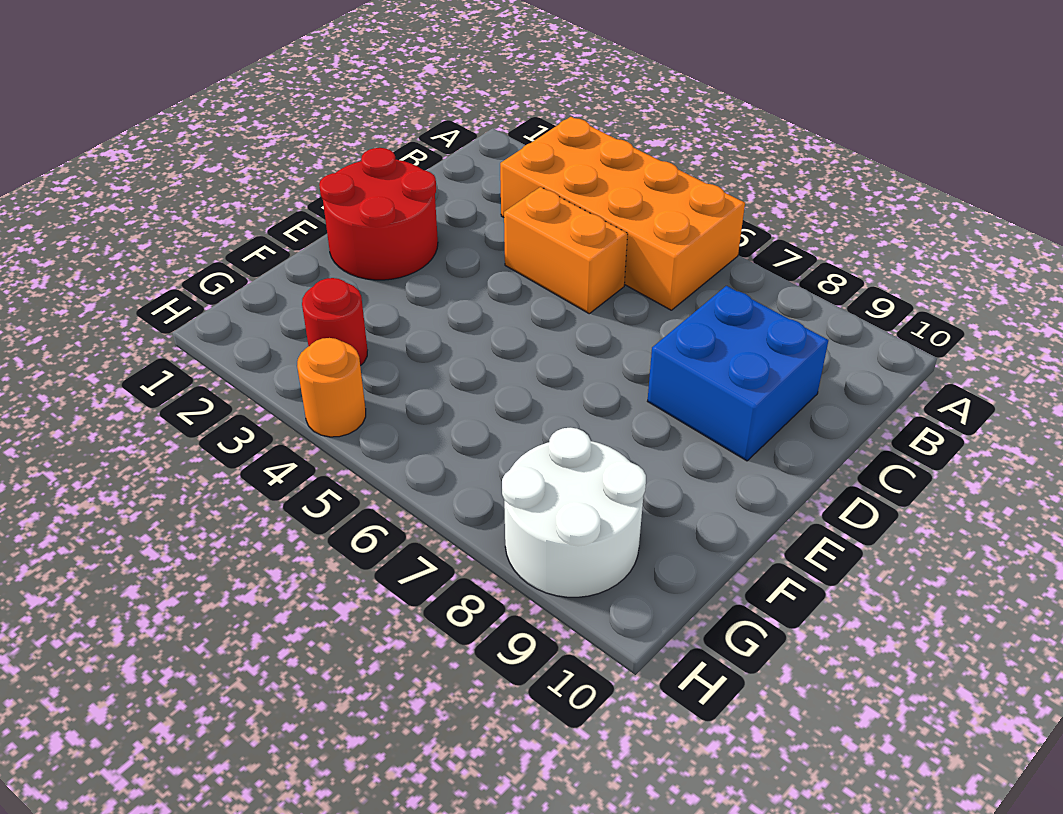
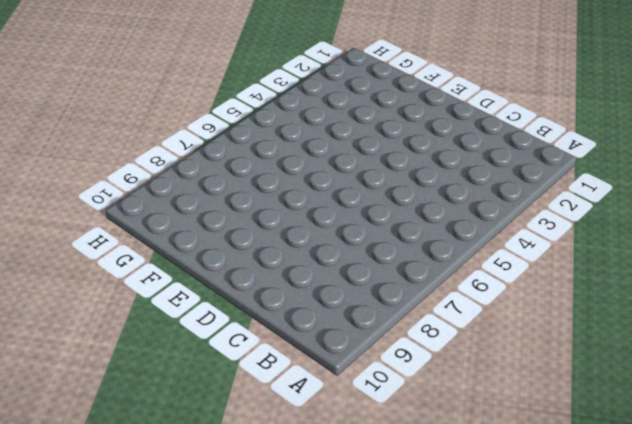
none -> orange 2x4 brick [500,117,745,310]
none -> orange 1x2 brick [504,187,628,314]

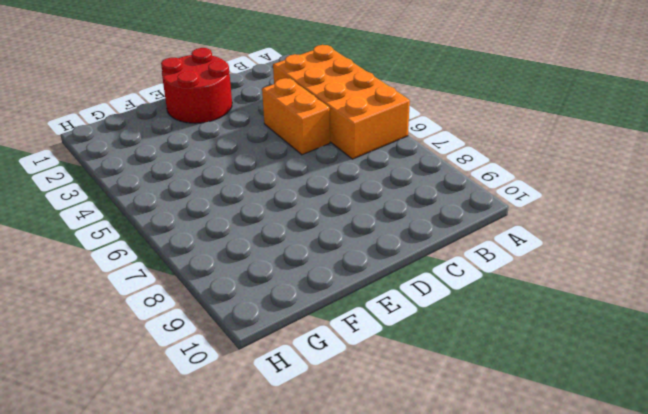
none -> blue 2x2 brick [648,286,828,461]
none -> red 1x1 round brick [302,278,367,366]

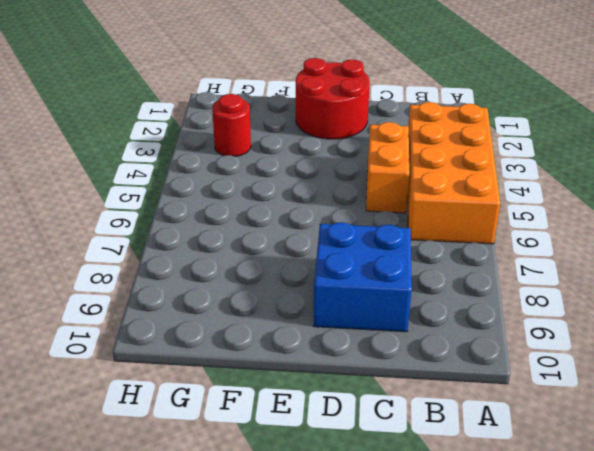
none -> white 2x2 round brick [502,428,646,597]
none -> orange 1x1 round brick [297,338,366,437]

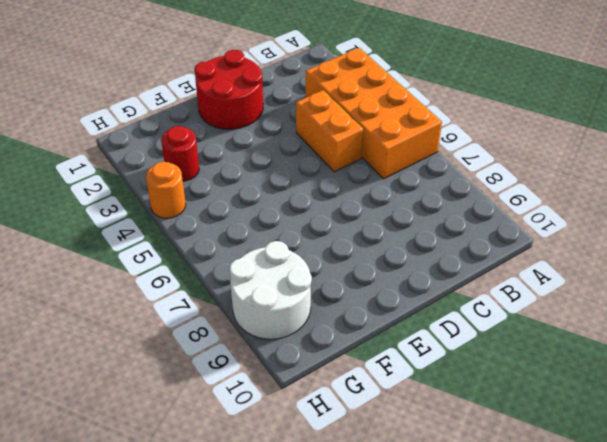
none -> blue 2x2 brick [648,286,828,461]

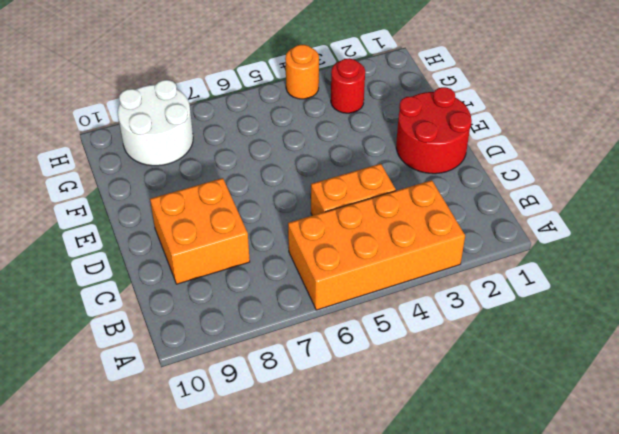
orange 2x2 brick [150,178,250,284] -> blue 2x2 brick [648,286,828,461]

